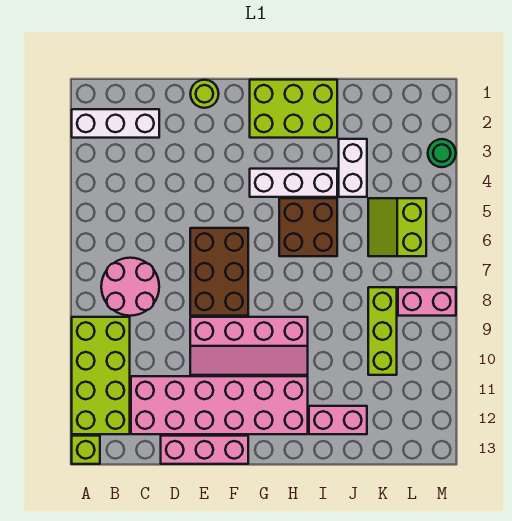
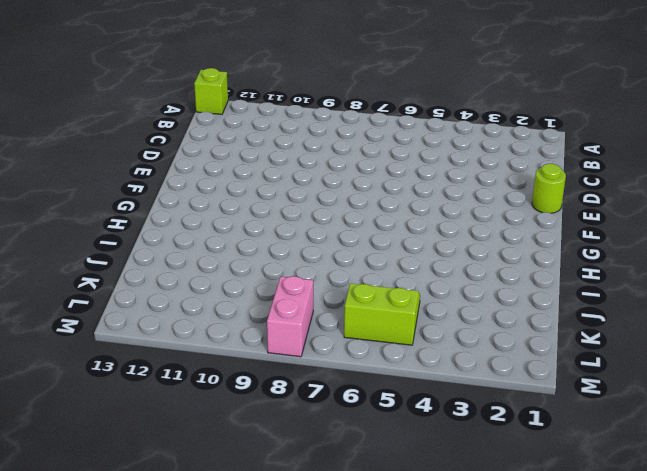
none -> white 1x3 brick [72,109,159,138]
none -> lime 2x4 brick [72,317,130,434]
none -> pink 2x2 round brick [101,258,159,316]

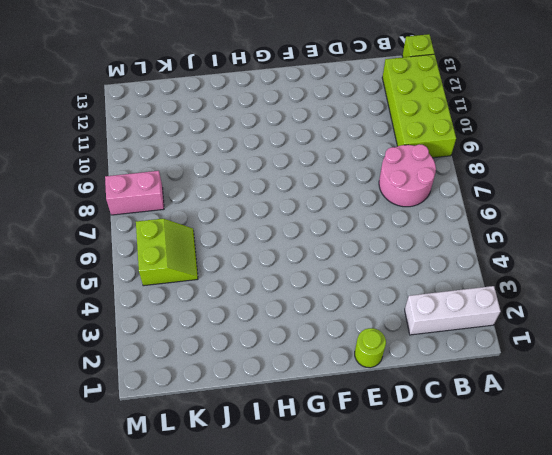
none -> pink 2x6 brick [131,376,308,434]
none -> pink 1x3 brick [161,436,248,464]
none -> brown 2x3 brick [190,228,248,316]

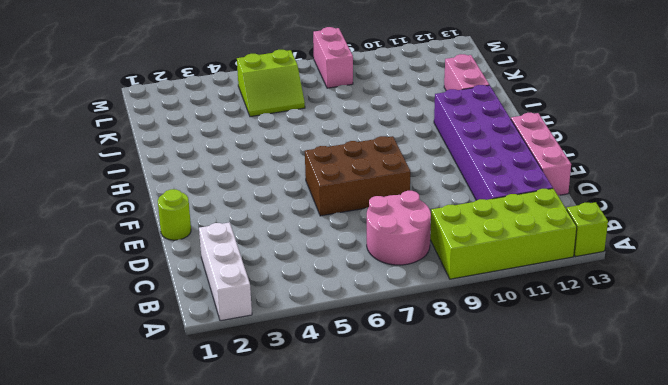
purple 2x6 brick [434,85,553,200] -> pink 2x6 brick [131,376,308,434]
none -> pink 2x4 slope [190,317,308,375]
none -> lime 2x3 brick [250,80,337,138]
none -> white 1x3 brick [250,169,337,197]

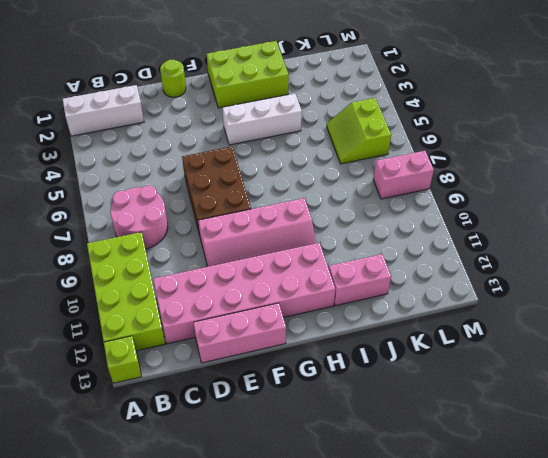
none -> brown 2x2 brick [279,198,337,256]
none -> white 1x2 brick [339,139,367,197]
none -> lime 1x3 brick [368,287,397,375]

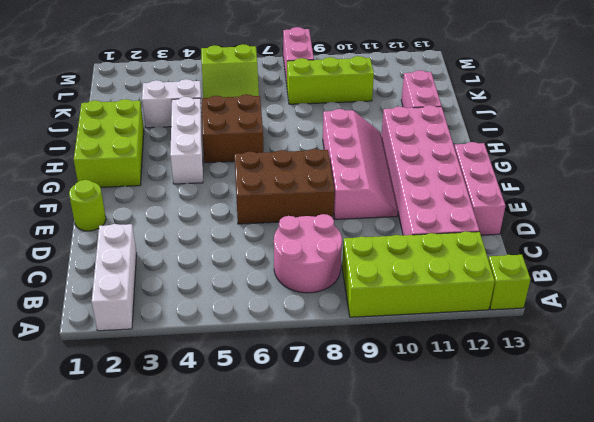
none -> green 1x1 round brick [428,139,456,167]

